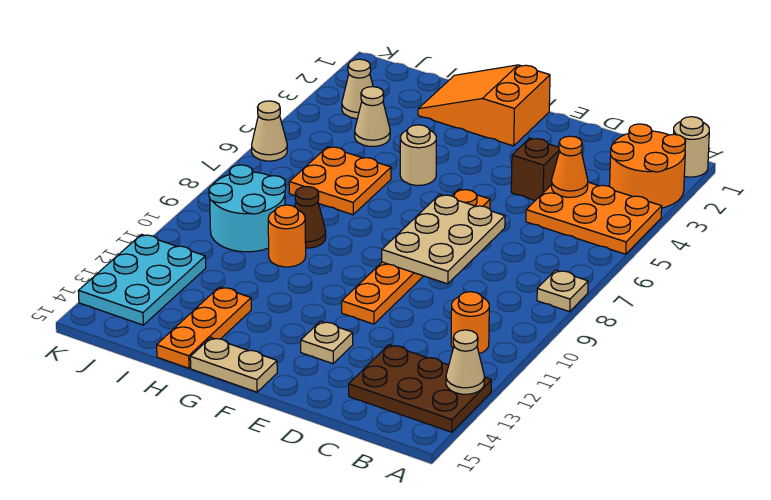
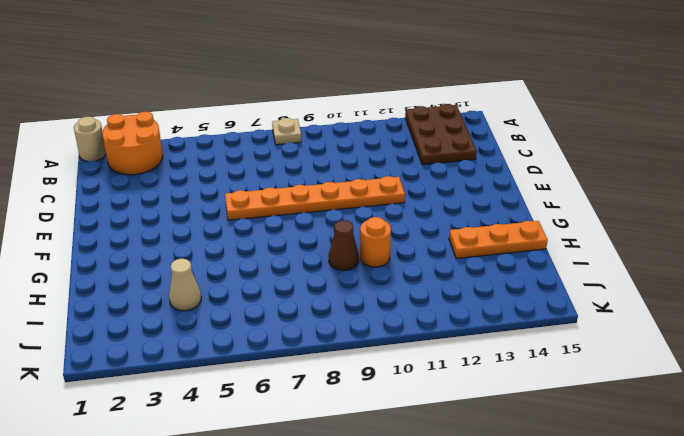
none -> orange 2x3 plate [526,182,662,254]
none -> orange 1x1 round brick [451,292,489,354]
none -> brown 1x1 brick [511,138,559,200]

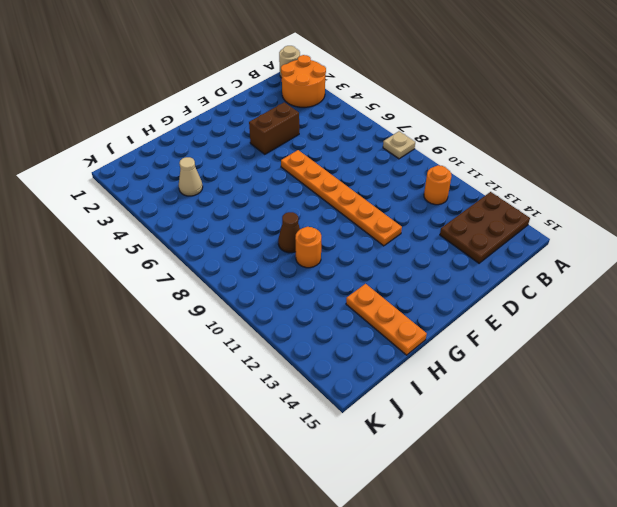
brown 1x2 brick [249,102,299,154] -> brown 1x1 brick [511,138,559,200]
none -> orange 2x3 plate [526,182,662,254]
none -> tan 1x1 plate [301,321,353,364]
none -> orange 2x3 slope [418,65,550,146]

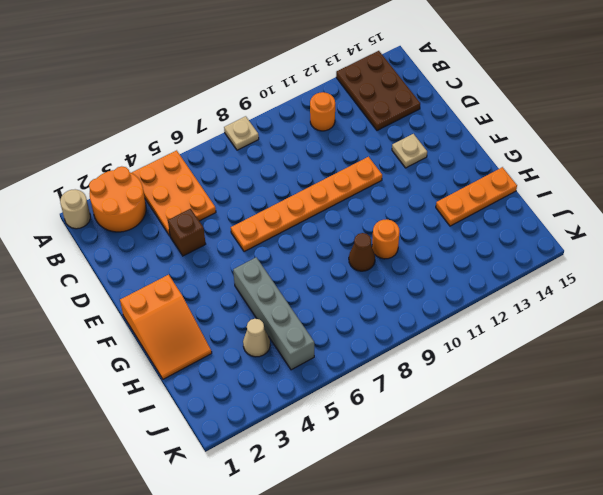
grey 1x4 brick [233,257,314,370] -> tan 1x1 round brick [400,125,436,185]
none -> tan 1x2 plate [190,338,277,392]
none -> orange 2x2 plate [289,147,391,215]
none -> cyan 2x2 round brick [209,165,286,252]

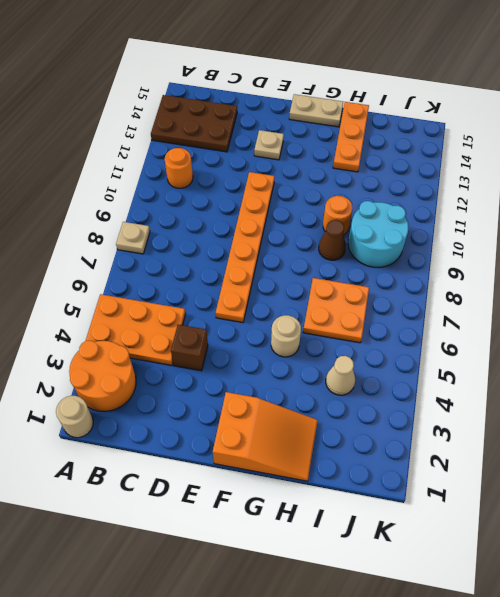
none -> tan 1x1 cone [342,59,373,119]
none -> cyan 2x3 plate [78,234,206,325]
none -> tan 1x1 cone [252,101,287,161]

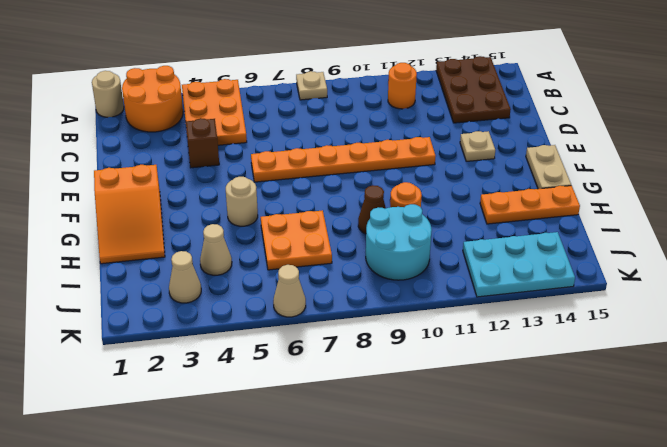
none -> tan 1x1 cone [446,330,484,394]
none -> orange 1x1 cone [552,136,588,197]
none -> tan 2x3 plate [382,194,505,284]

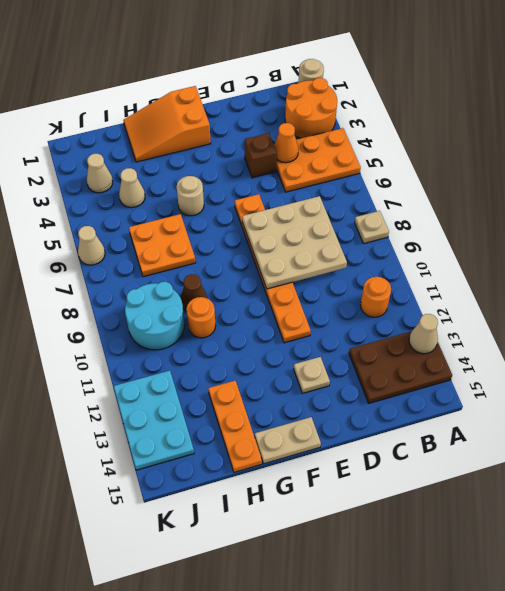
tan 3x3 plate [242,196,347,289] -> tan 2x3 plate [382,194,505,284]

